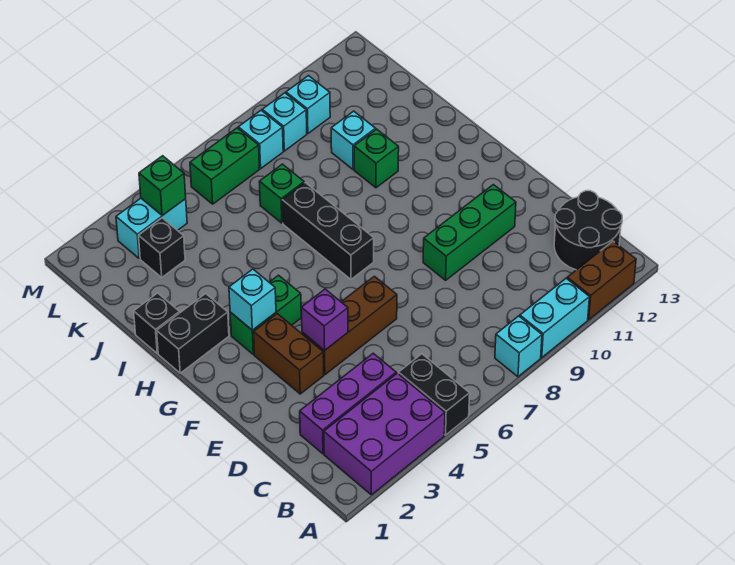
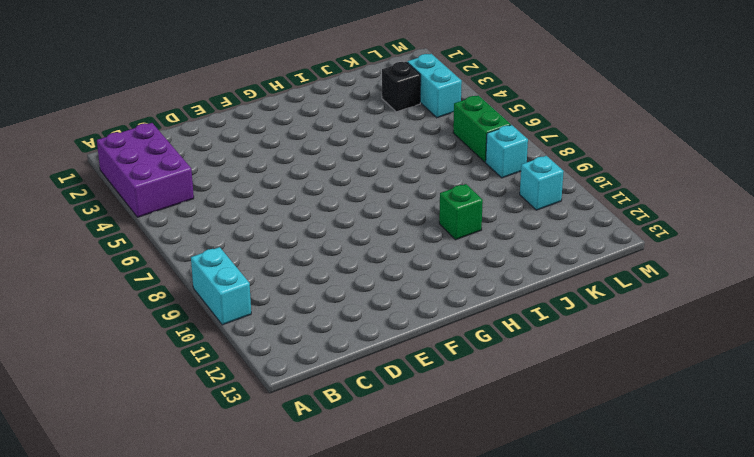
none -> black 1x2 brick [399,354,470,435]
none -> cyan 1x1 brick [495,316,542,377]
none -> brown 1x2 brick [567,241,636,320]

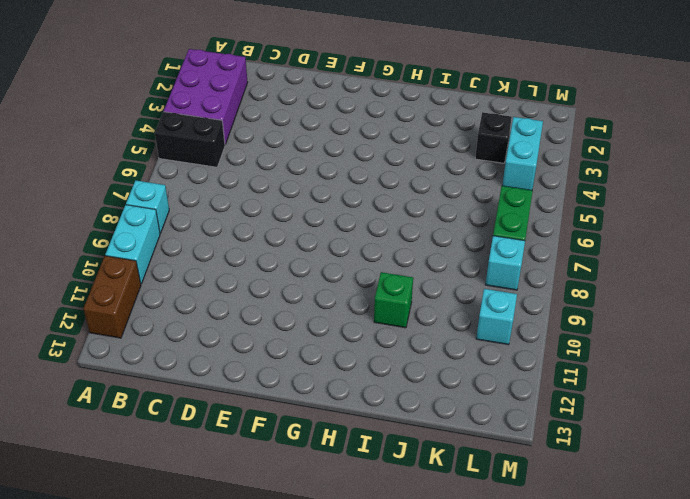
none -> black 2x2 round brick [554,191,622,270]
none -> purple 1x3 brick [300,353,396,454]
none -> brown 1x2 brick [254,314,324,394]

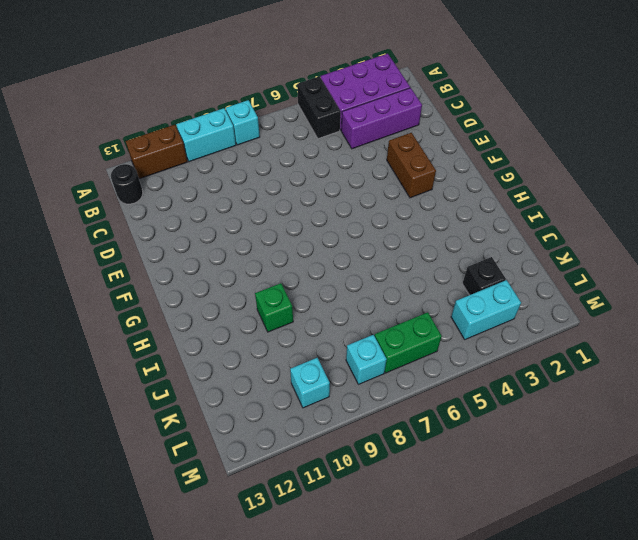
black 1x1 round brick [111,164,143,204] -> black 2x2 round brick [554,191,622,270]
none -> brown 1x3 brick [302,276,397,375]
none -> green 1x3 brick [423,185,516,280]
none -> green 1x2 brick [230,275,301,354]

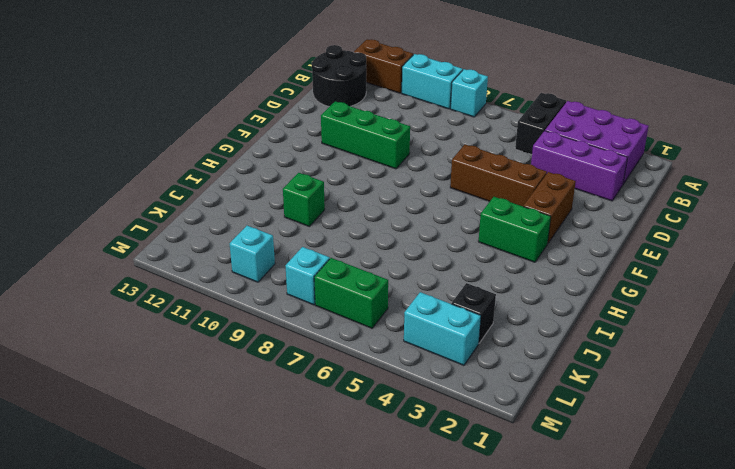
none -> black 1x3 brick [282,183,374,279]
none -> black 1x2 brick [157,294,229,373]
none -> black 1x1 brick [134,293,180,353]

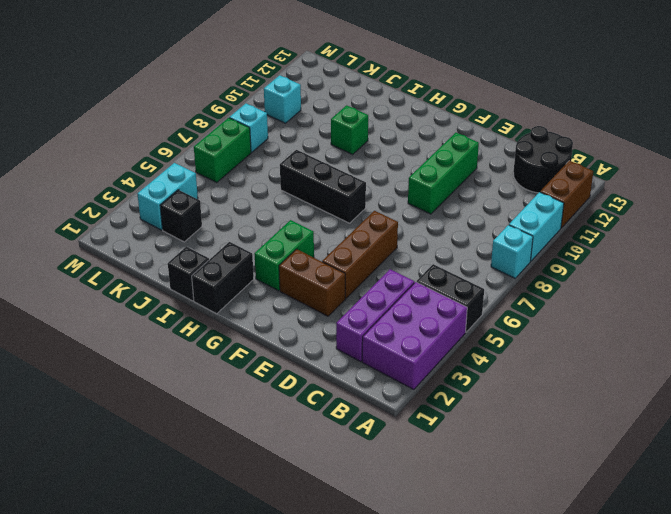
none -> green 1x1 brick [259,164,304,223]
none -> cyan 1x1 brick [331,111,376,170]
none -> cyan 1x1 brick [262,93,307,151]

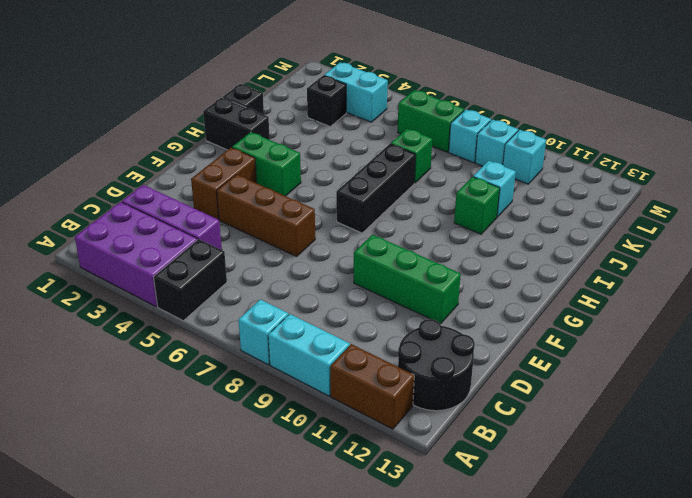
none -> purple 1x1 brick [301,289,348,350]
none -> cyan 1x1 brick [229,269,276,330]
none -> green 1x1 brick [139,156,186,216]

